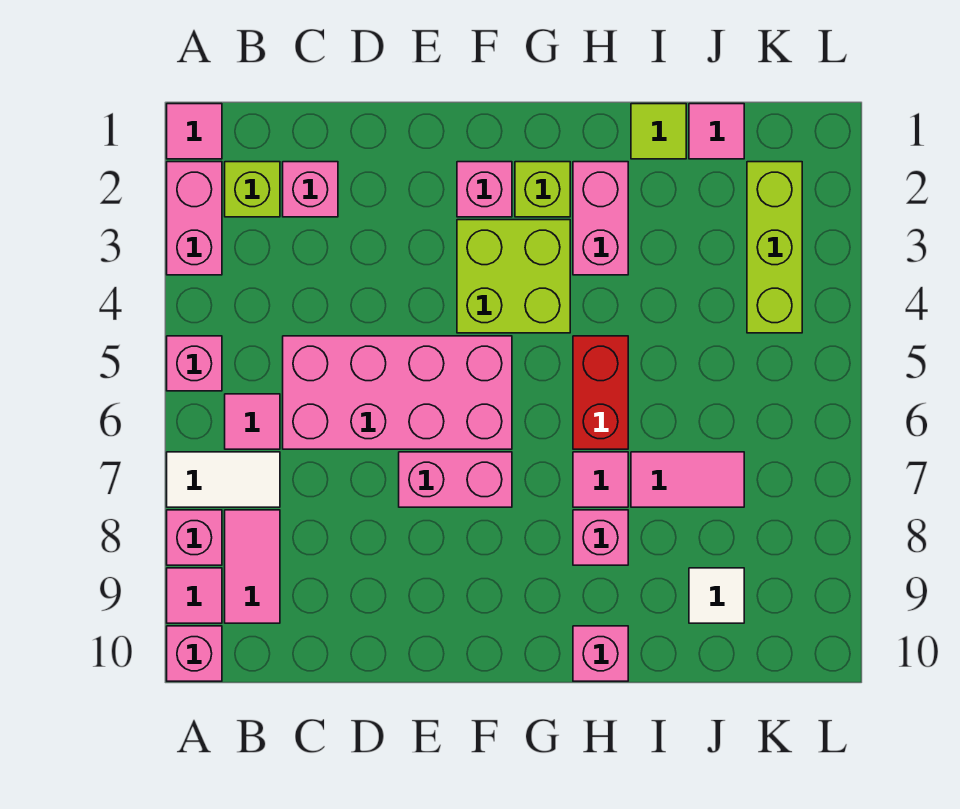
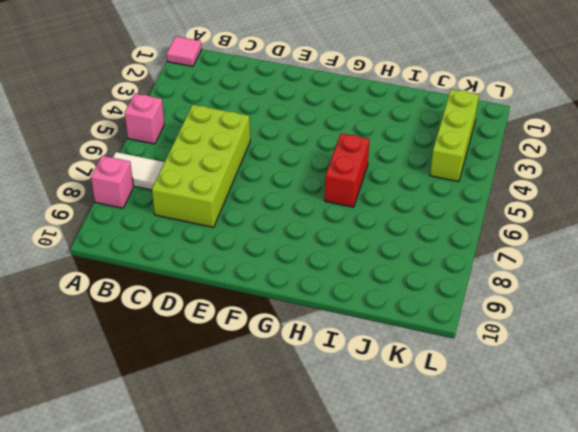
lime 2x4 brick [152,105,250,227] -> pink 2x4 brick [283,336,512,449]
none -> pink 1x2 brick [167,162,222,275]
none -> pink 1x1 tile [167,568,222,623]
none -> pink 1x1 brick [167,626,222,681]

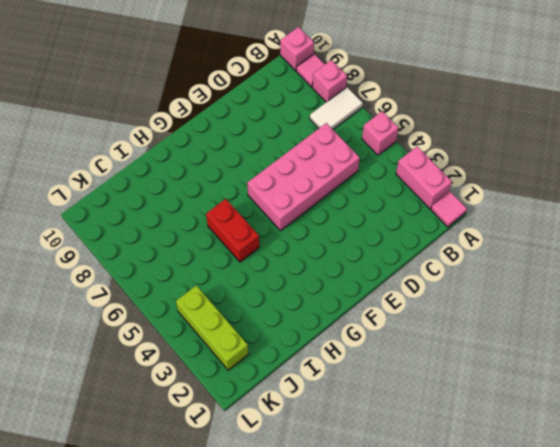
none -> lime 1x1 brick [225,162,280,217]
none -> pink 1x1 tile [225,394,280,449]
none -> pink 1x2 tile [225,510,280,623]

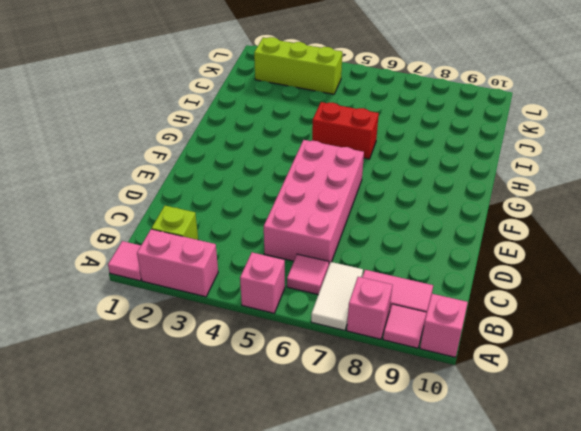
none -> pink 1x1 brick [283,162,338,217]
none -> pink 1x2 brick [399,452,512,507]
none -> pink 1x1 brick [457,162,512,217]

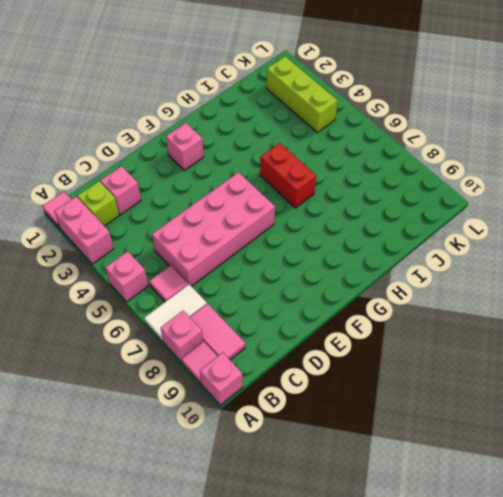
none -> pink 1x2 brick [399,452,512,507]
none -> lime 2x2 brick [457,220,570,333]
none -> lime 1x1 brick [515,162,570,217]

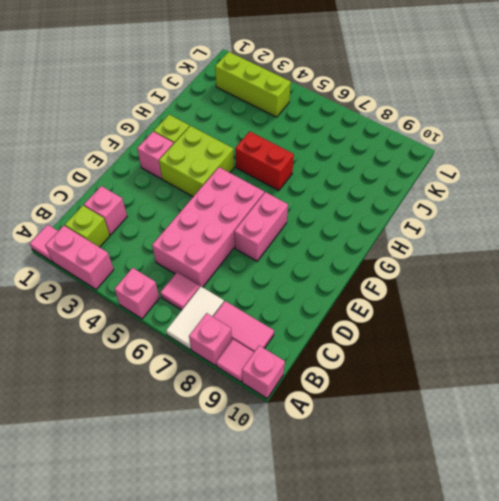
none -> pink 1x2 brick [573,162,628,275]
none -> pink 1x1 tile [573,452,628,507]
none -> pink 1x1 brick [573,510,628,565]

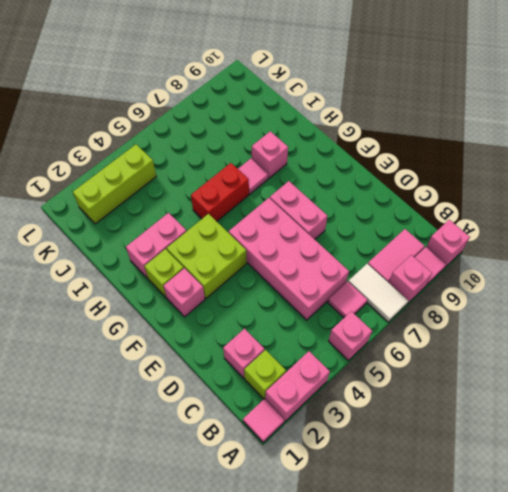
none -> pink 1x1 brick [573,626,628,681]
none -> lime 1x1 tile [631,104,686,159]
none -> pink 1x2 tile [631,452,744,507]

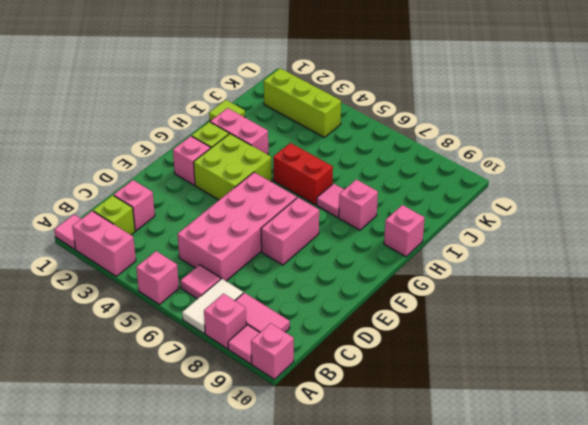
none -> pink 1x2 tile [631,452,744,507]
none -> pink 1x1 tile [689,104,744,159]
none -> white 1x1 tile [689,568,744,623]

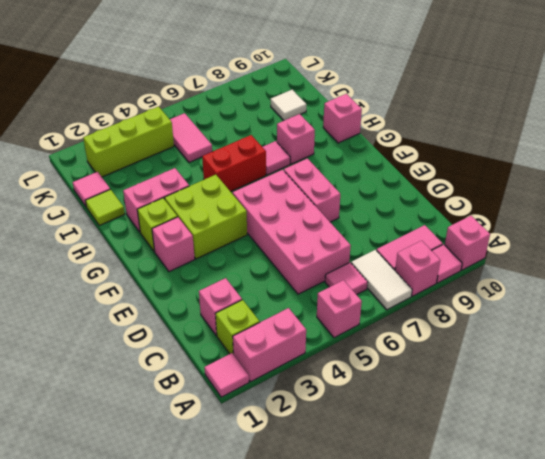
pink 1x2 tile [170,113,212,162] -> pink 1x2 tile moved to [631,452,744,507]

